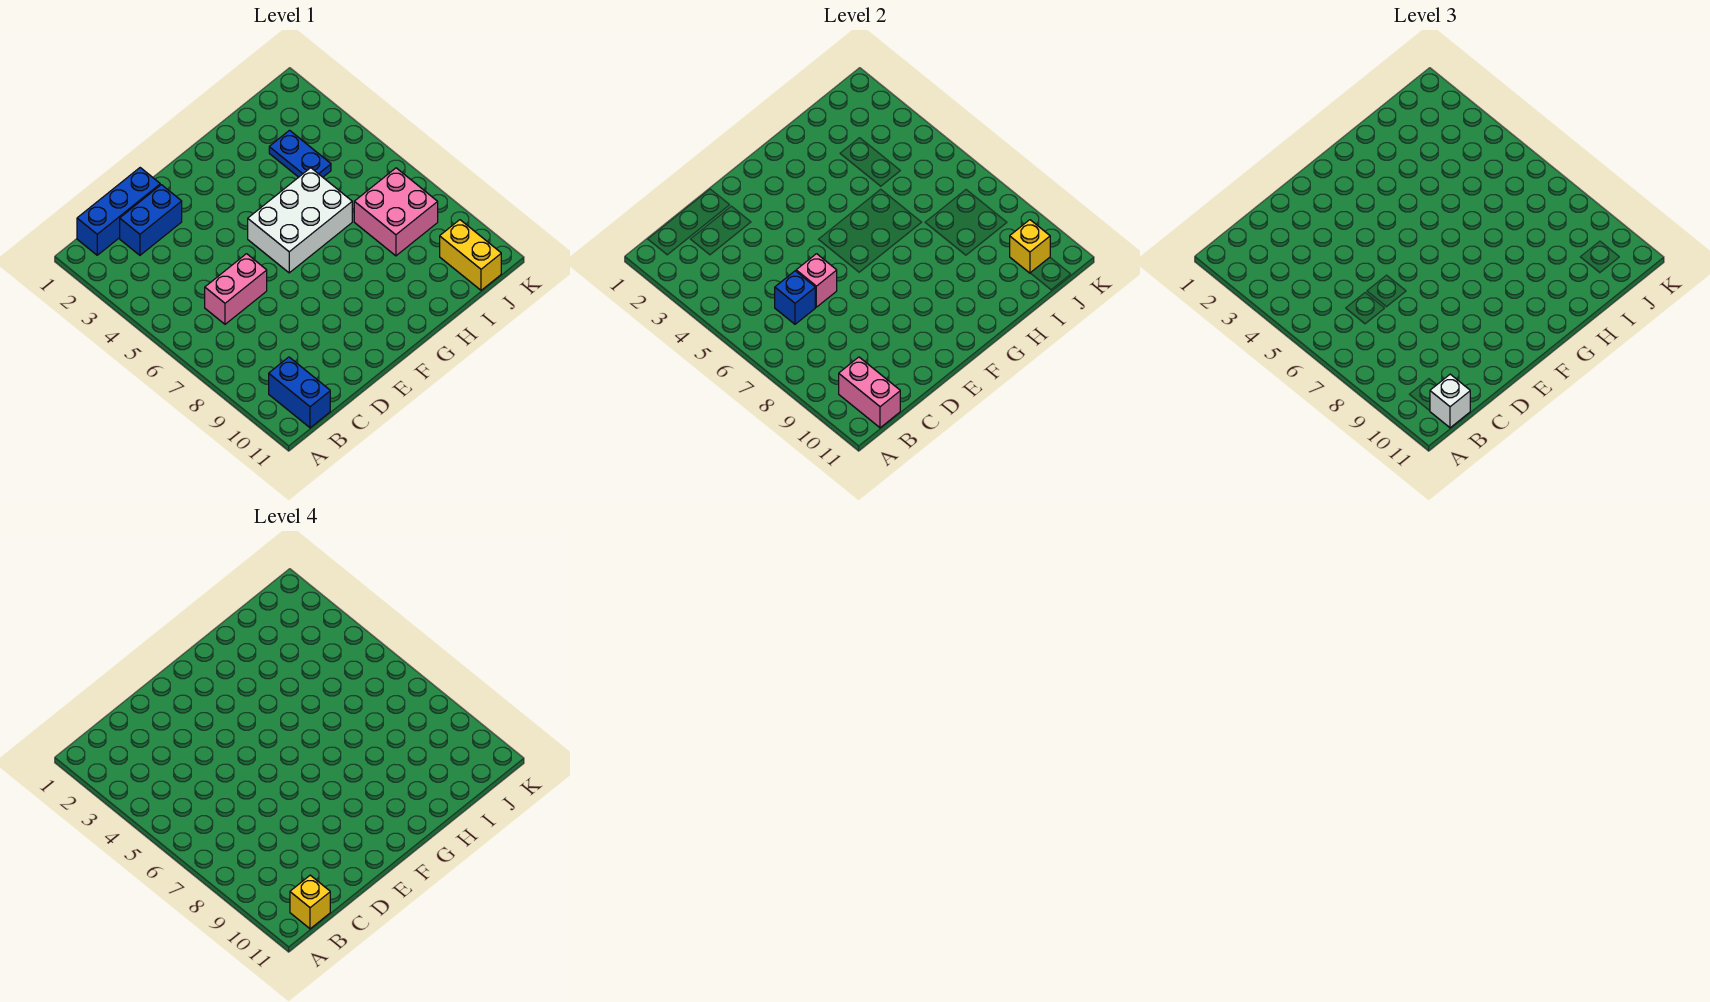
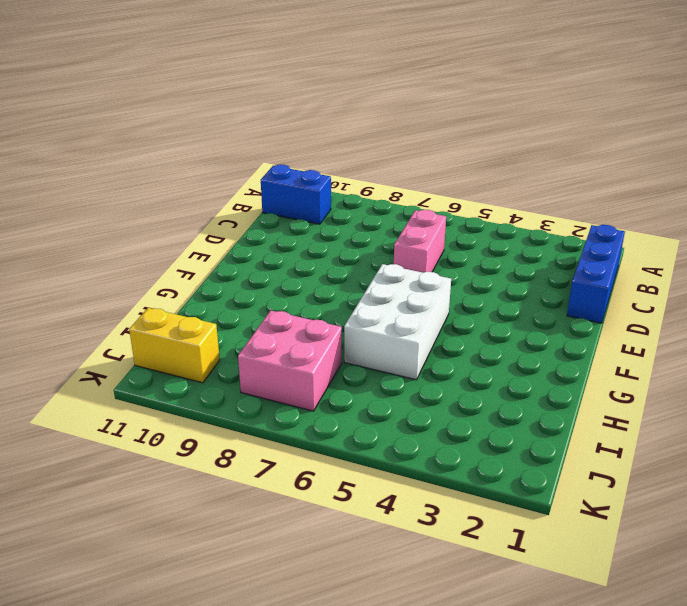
none -> blue 1x2 brick [120,185,182,255]
none -> blue 1x2 plate [269,130,331,177]
none -> pink 1x2 brick [839,357,900,428]

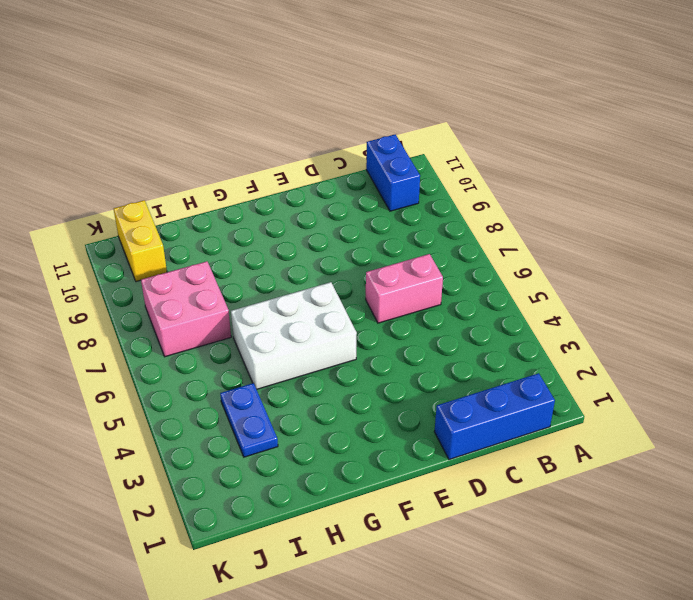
none -> blue 1x2 brick [120,185,182,255]
none -> pink 1x2 brick [839,357,900,428]
none -> blue 1x1 brick [775,271,815,324]

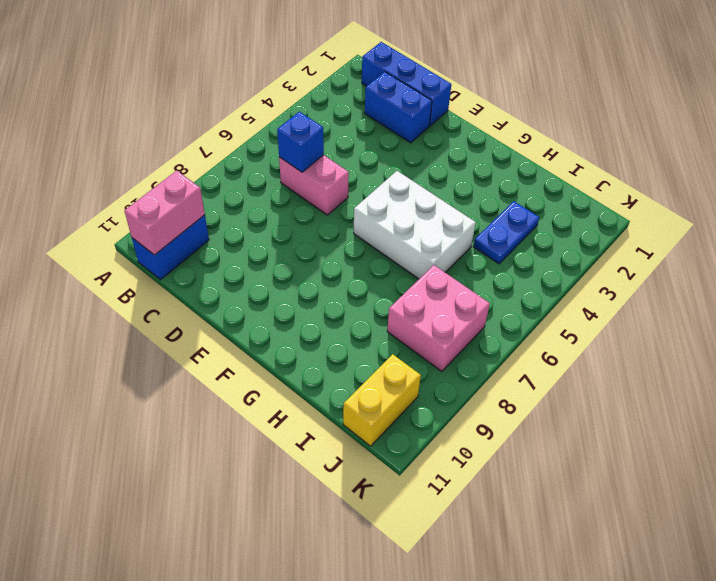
none -> pink 1x1 brick [796,254,837,307]
none -> yellow 1x1 brick [1010,220,1050,273]
none -> white 1x1 brick [1430,374,1470,428]

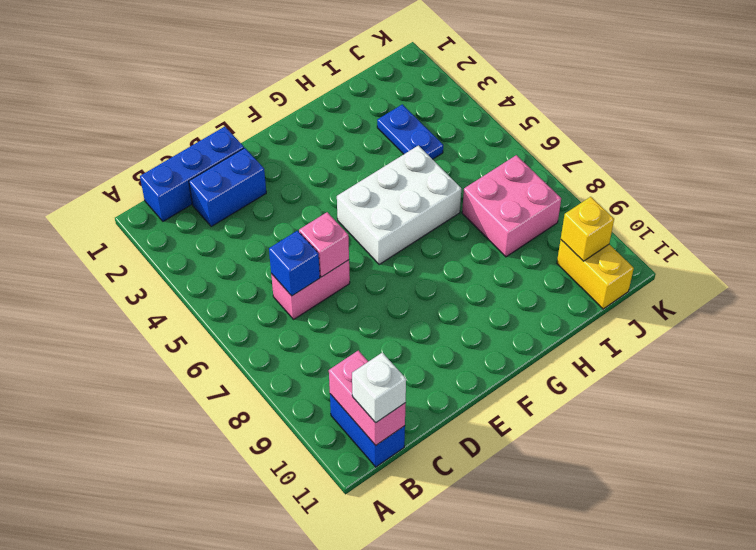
none -> yellow 1x1 brick [290,875,330,929]

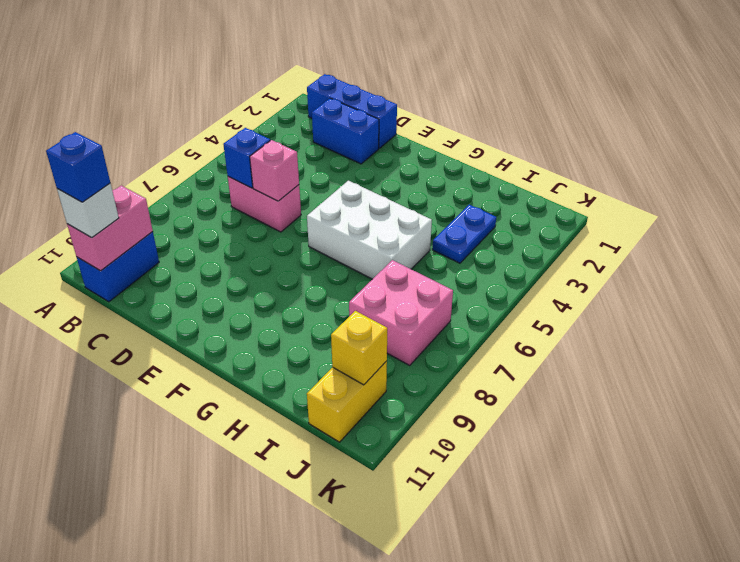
blue 1x1 brick [46,132,110,202] -> yellow 1x1 brick [290,875,330,929]

